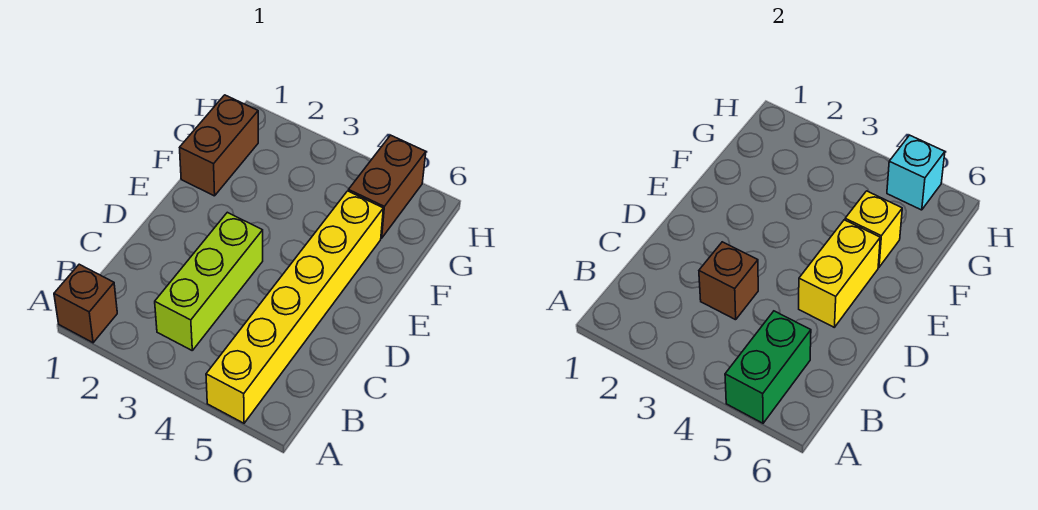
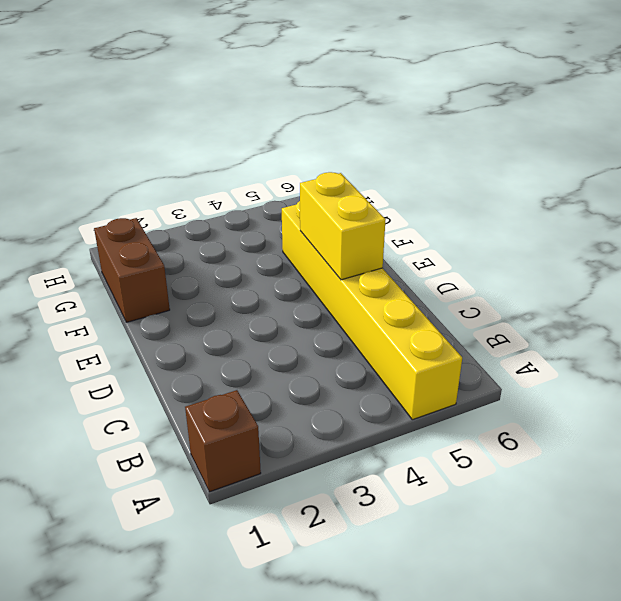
none -> lime 1x3 brick [155,212,263,350]
none -> brown 1x2 brick [348,135,426,238]

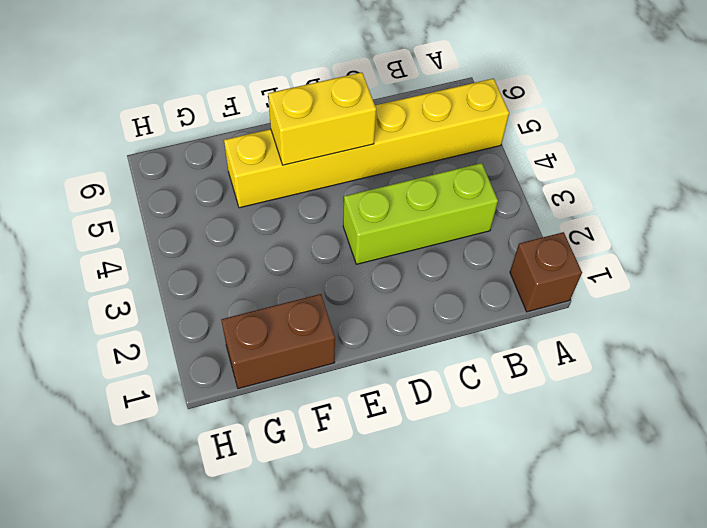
none -> brown 1x2 brick [348,135,426,238]
none -> green 1x2 brick [725,311,811,423]

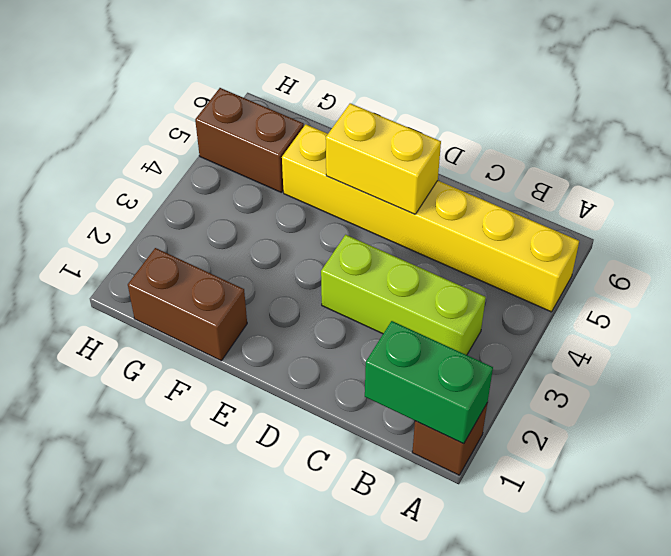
green 1x2 brick [365,321,493,444] -> green 1x2 brick moved to [725,311,811,423]
none -> brown 1x1 brick [699,242,758,320]
none -> yellow 1x1 brick [845,191,902,267]

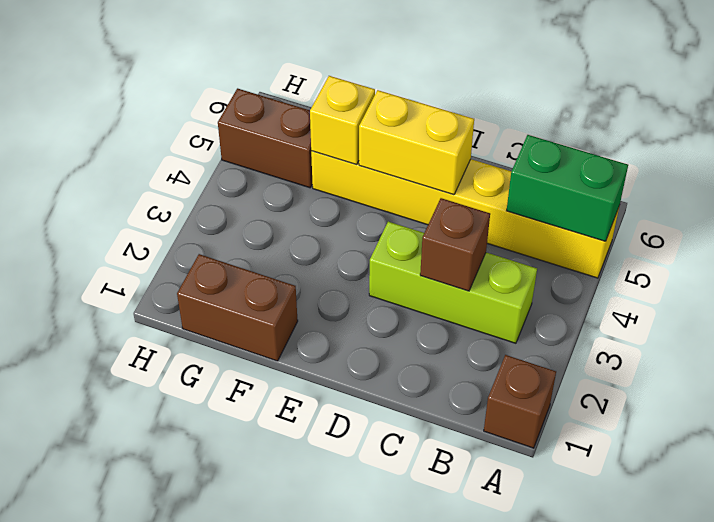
none -> cyan 1x1 brick [887,135,945,210]

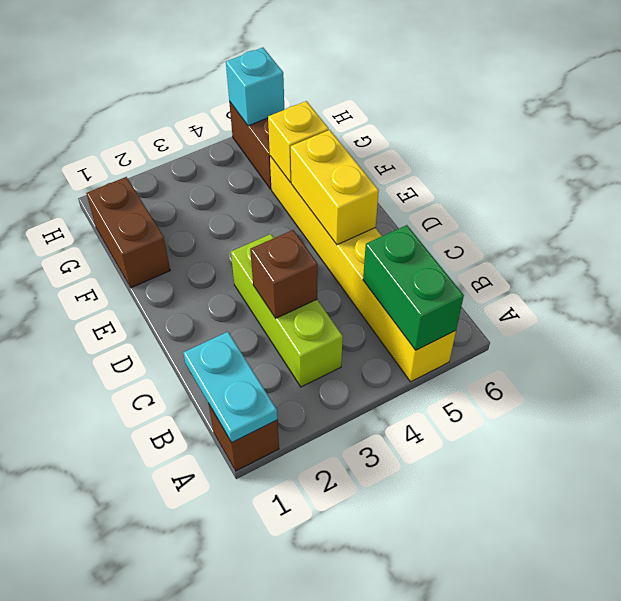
cyan 1x2 plate [183,332,277,443] -> none

